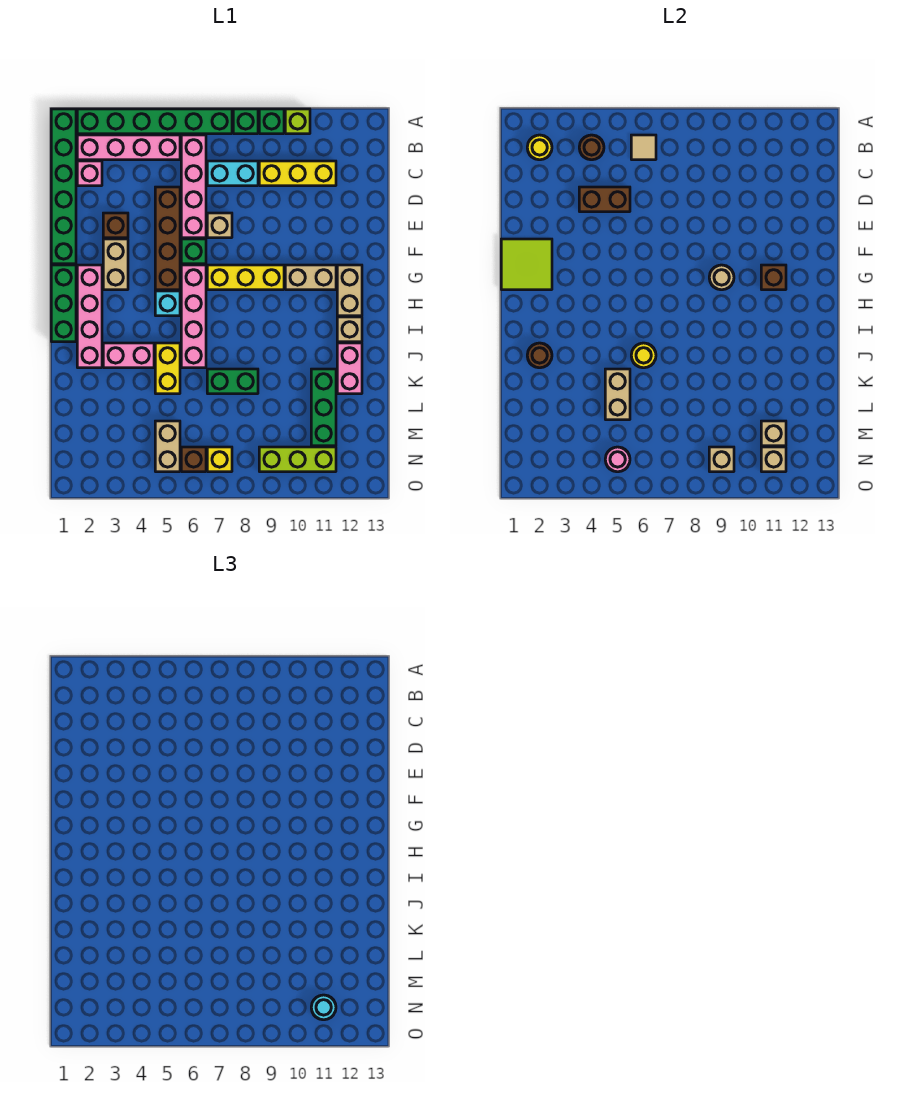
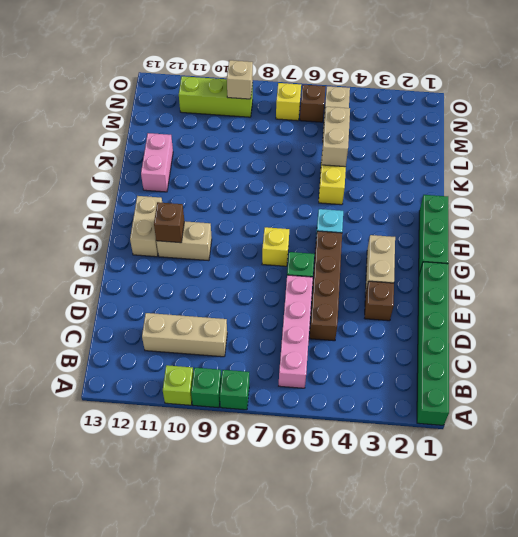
tan 1x3 brick [142,313,227,357] -> yellow 1x3 brick [259,161,336,186]
yellow 1x1 brick [262,227,289,266] -> yellow 1x3 brick [207,265,284,290]
none -> green 1x6 brick [77,109,232,134]
none -> pink 1x4 brick [77,135,180,160]
none -> pink 1x1 brick [77,161,102,186]
none -> cyan 1x2 brick [207,161,258,186]

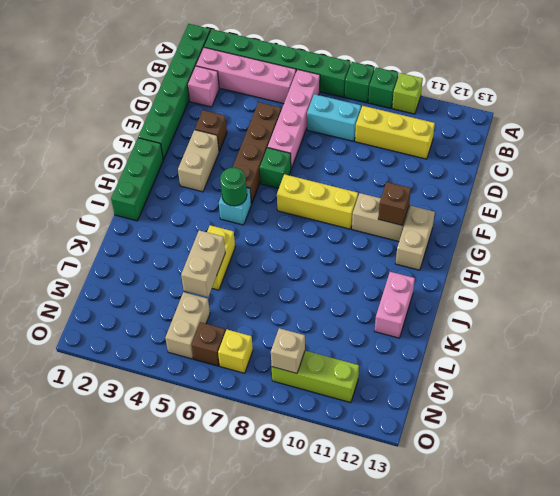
green 1x1 round brick [220,168,247,206] -> none
none -> tan 1x1 brick [207,213,232,238]
none -> pink 1x4 brick [77,265,102,368]
none -> pink 1x4 brick [181,265,206,368]
none -> tan 1x1 brick [337,317,362,342]

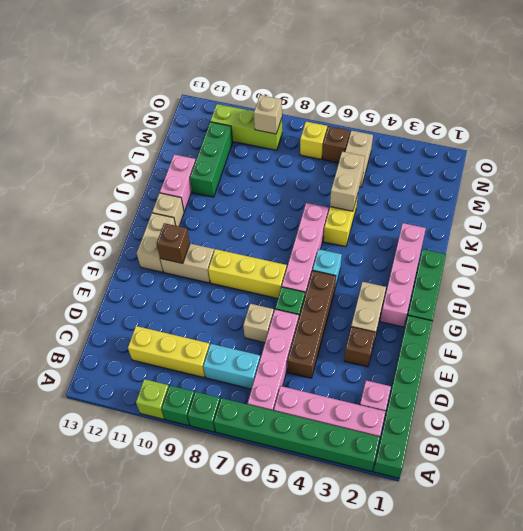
none -> pink 1x2 brick [103,343,154,368]
none -> green 1x2 brick [207,369,258,394]
none -> yellow 1x1 round brick [527,135,552,160]
none -> brown 1x1 round brick [579,135,604,160]

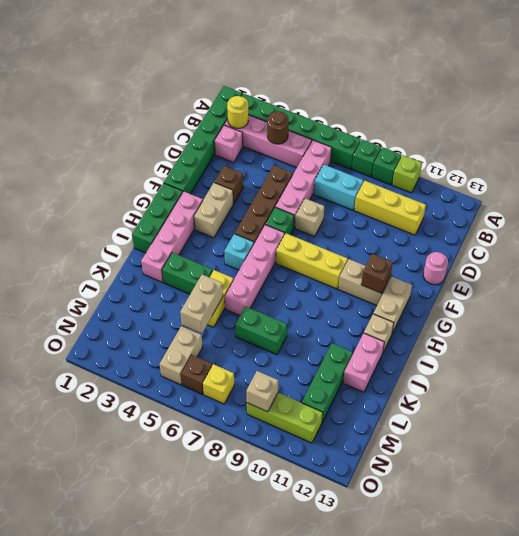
pink 1x1 round brick [423,252,448,285] -> pink 1x1 round brick moved to [605,447,630,472]
green 1x2 brick [162,252,213,294] -> pink 1x2 brick [103,343,154,368]
none -> tan 1x1 tile [631,135,656,160]
none -> brown 1x2 brick [579,187,630,212]
none -> lime 2x2 tile [501,239,552,290]
none -> tan 1x1 round brick [709,265,734,290]

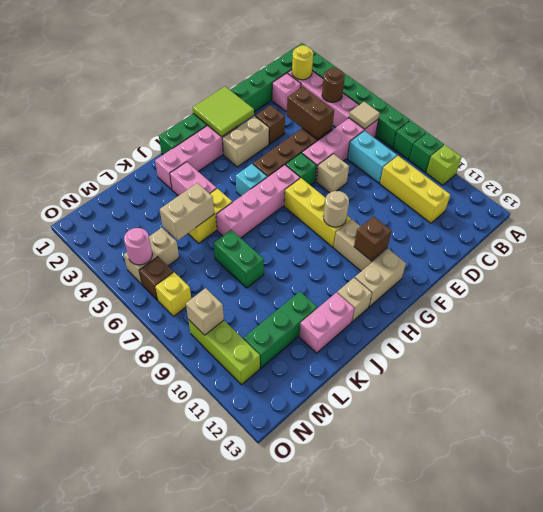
none -> brown 1x1 round brick [527,343,552,368]
none -> yellow 1x1 round brick [631,343,656,368]
none -> tan 1x1 brick [761,421,786,446]
none -> tan 1x1 brick [761,447,786,472]

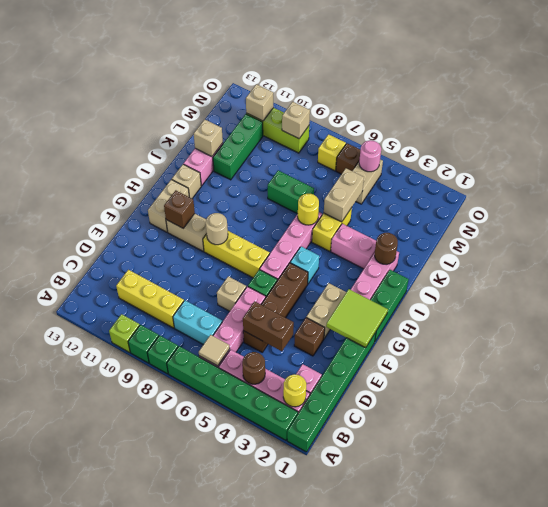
tan 1x1 brick [194,119,223,157] -> tan 1x1 brick moved to [761,421,786,446]
none -> cyan 1x1 round brick [311,995,336,1020]

